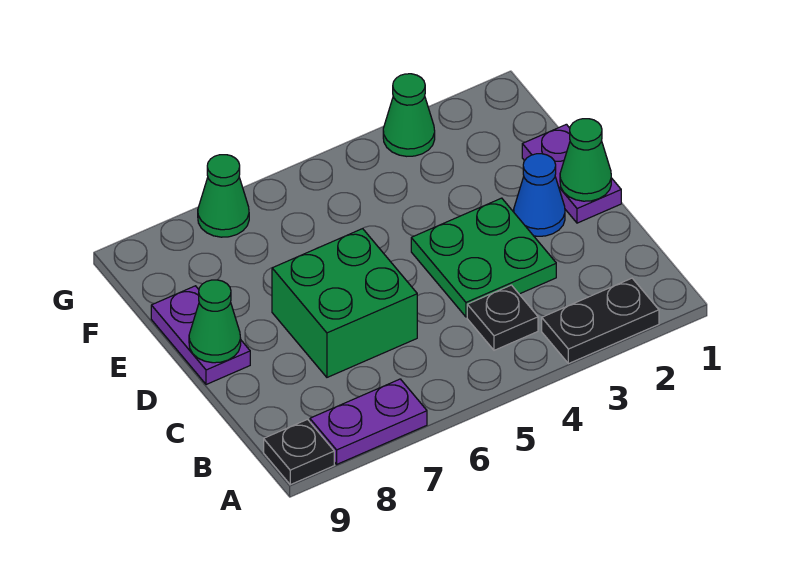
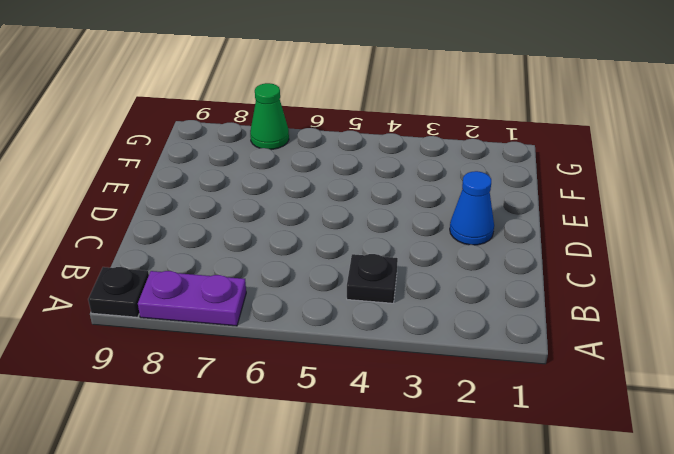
none -> black 1x2 plate [542,278,659,364]
none -> green 2x2 plate [411,198,556,317]
none -> green 2x2 brick [272,229,417,377]

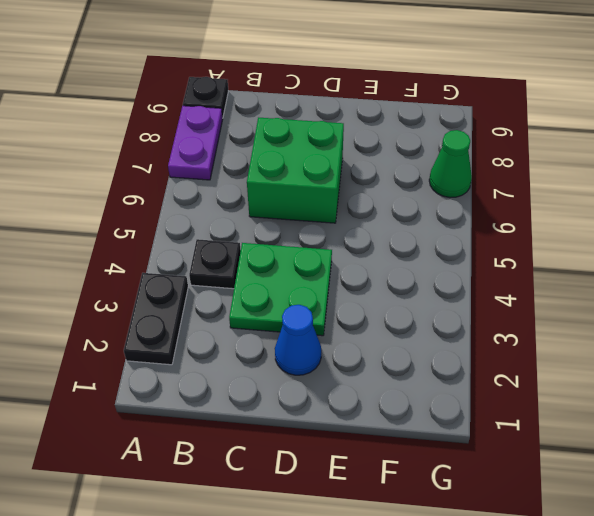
none -> purple 1x2 plate [522,124,621,223]
none -> purple 1x2 plate [151,286,250,385]
none -> green 1x1 cone [383,74,435,156]

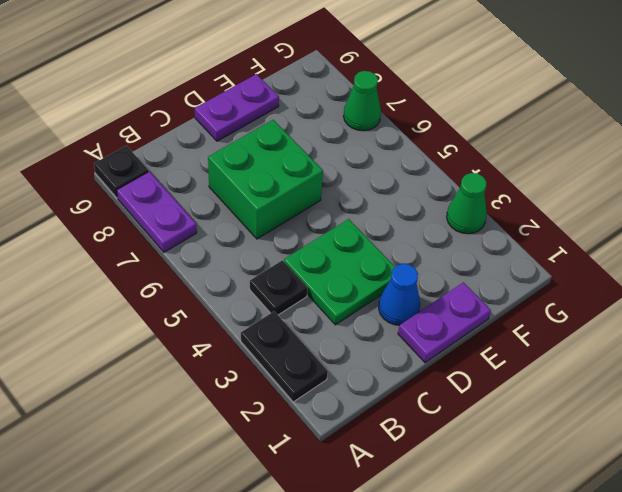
none -> green 1x1 cone [560,119,611,201]
none -> green 1x1 cone [189,280,241,363]

